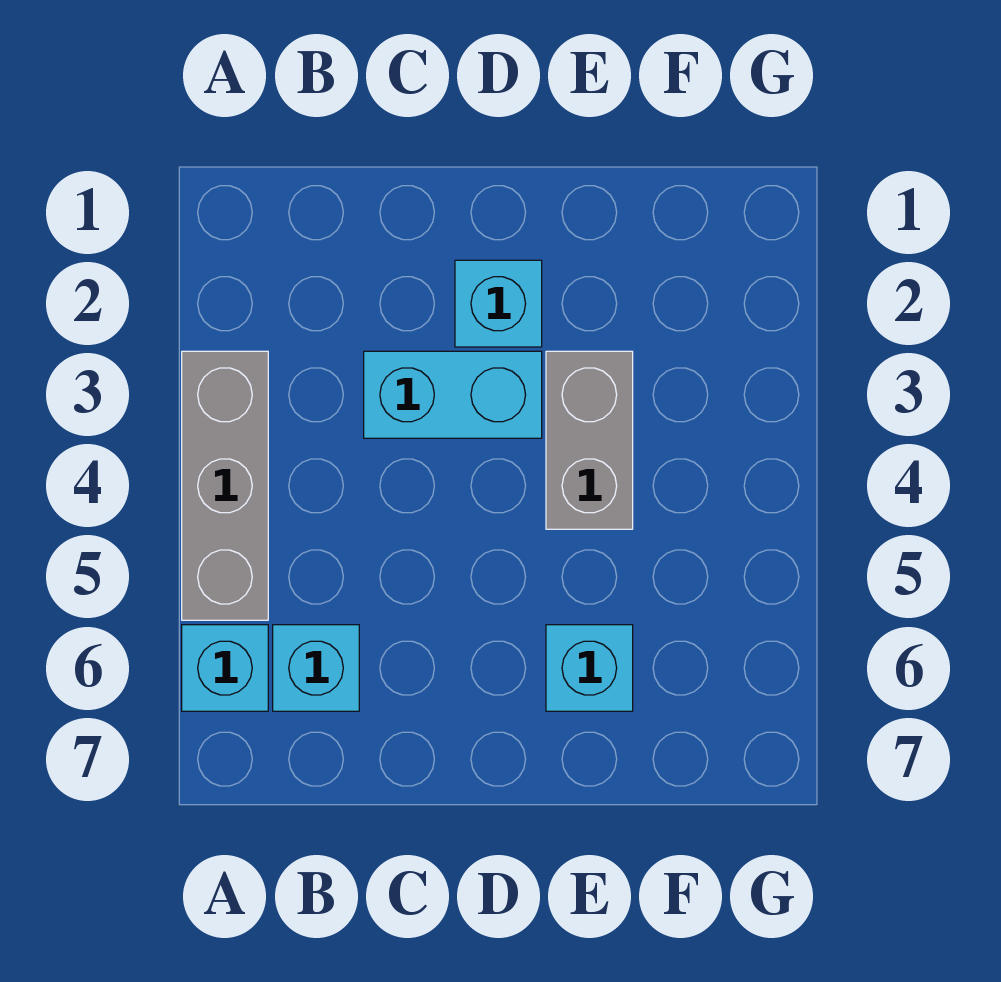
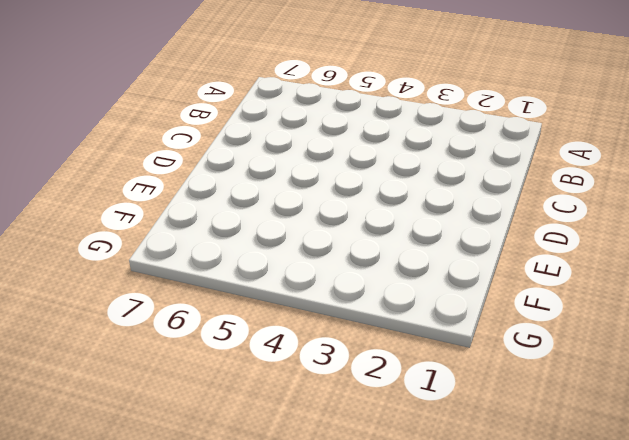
none -> grey 1x3 brick [182,351,268,620]
none -> cyan 1x1 brick [182,625,268,711]

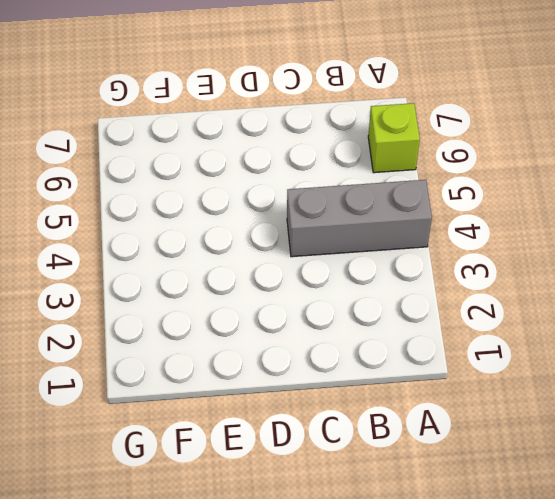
grey 1x3 brick [287,180,432,257] -> grey 1x3 brick turned to [182,351,268,620]
lime 1x1 brick [368,103,420,173] -> cyan 1x1 brick [182,625,268,711]
none -> cyan 1x1 brick [273,625,359,711]
none -> cyan 1x2 brick [364,351,542,438]

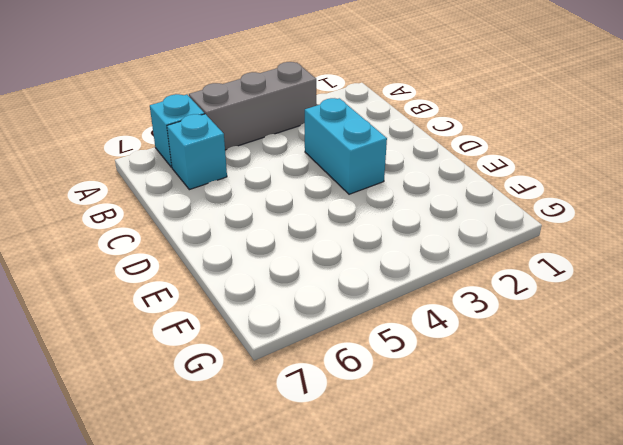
none -> cyan 1x1 brick [455,260,542,347]
none -> grey 1x2 brick [546,351,633,529]

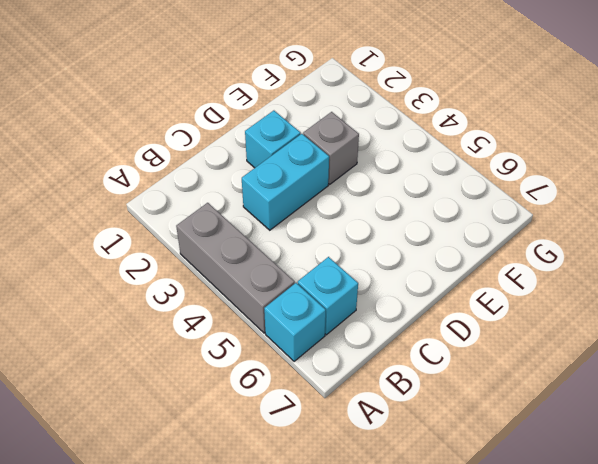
grey 1x1 brick [303,112,359,184] -> grey 1x2 brick [546,351,633,529]
none -> cyan 1x1 brick [546,625,633,711]

